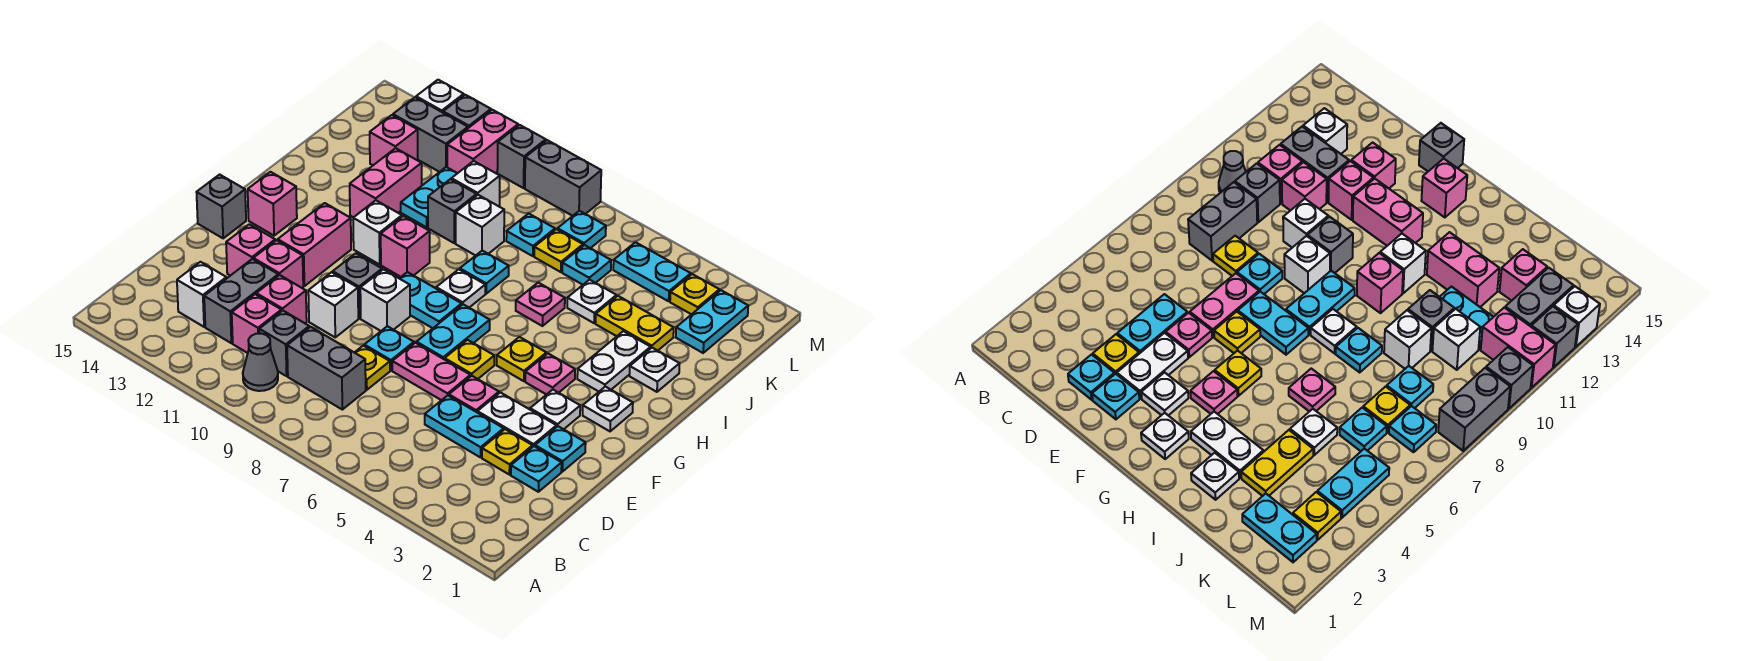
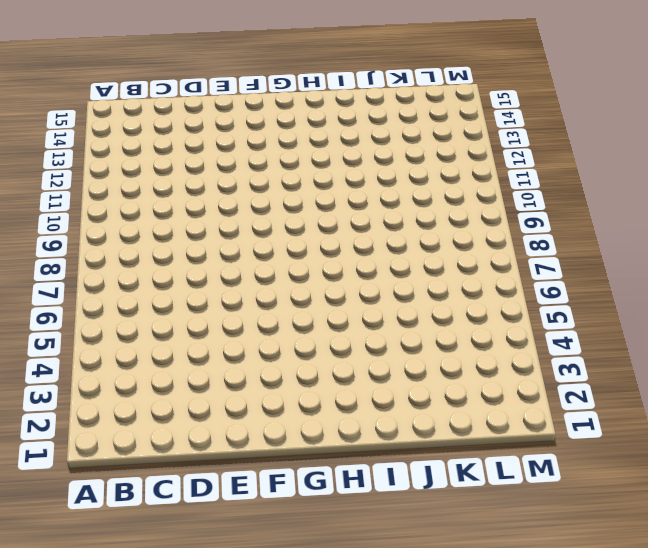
none -> grey 1x1 cone [243,333,278,391]
none -> grey 1x2 brick [287,327,366,410]
none -> grey 1x1 brick [259,311,309,376]
none -> pink 1x1 brick [232,294,281,353]

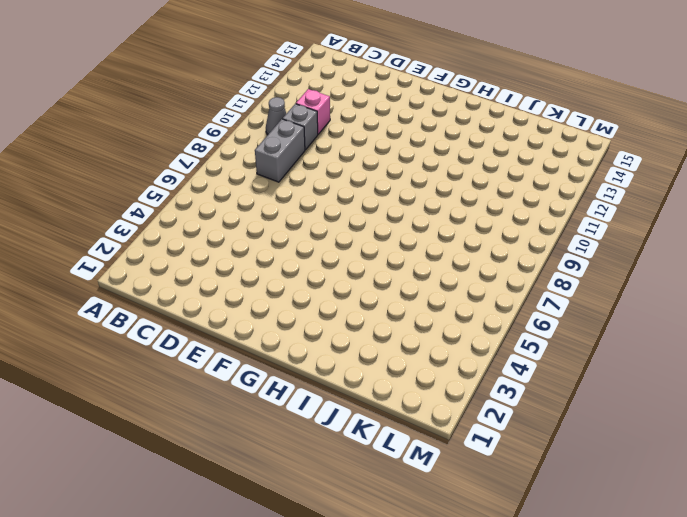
none -> grey 1x2 brick [204,259,278,343]
none -> white 1x1 brick [177,262,226,327]
none -> cyan 1x1 plate [511,446,562,492]
none -> yellow 1x1 plate [482,429,533,474]

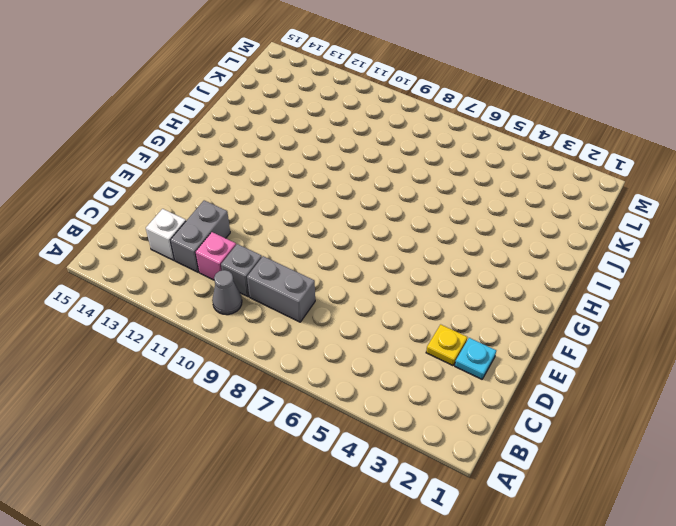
none -> cyan 1x2 plate [425,395,504,457]
none -> yellow 1x1 plate [354,346,390,390]
none -> pink 1x1 brick [256,275,307,323]
none -> cyan 1x1 plate [535,426,586,472]

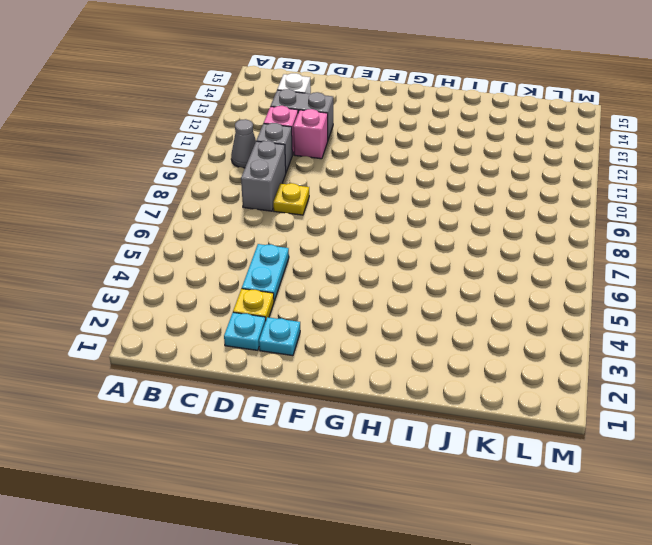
none -> white 1x2 plate [477,392,556,446]
none -> pink 1x1 plate [449,376,499,412]
none -> pink 1x2 plate [392,343,470,400]
none -> cyan 1x1 plate [364,326,414,370]

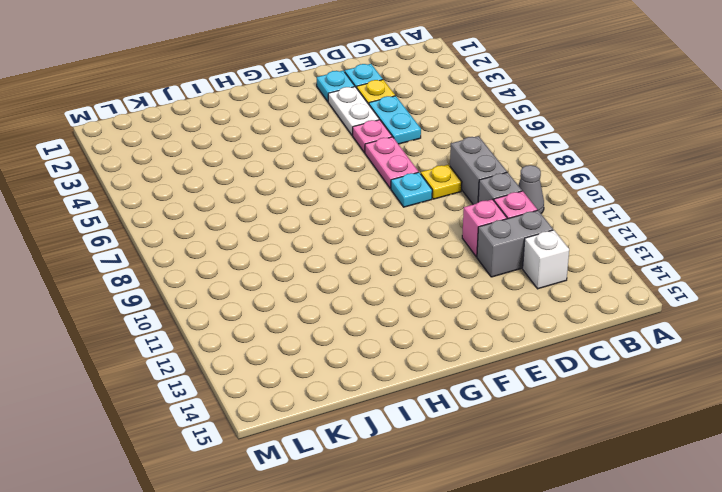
none -> white 1x1 brick [308,272,358,337]
none -> pink 1x1 brick [253,240,303,288]
none -> pink 1x1 brick [226,224,275,276]
none -> white 1x1 plate [530,390,580,429]

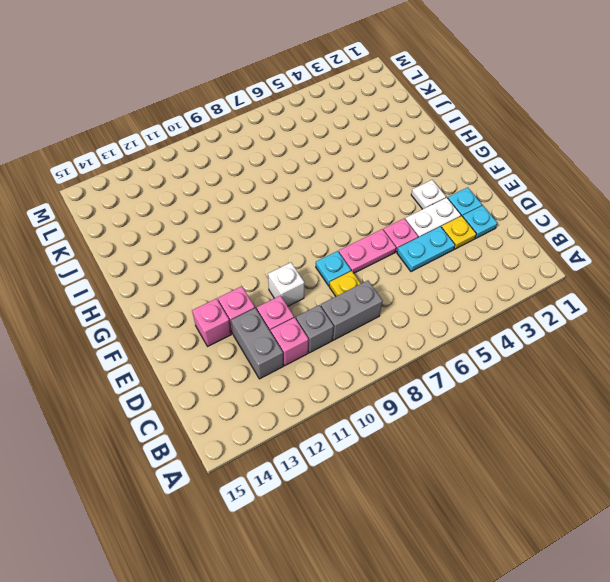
none -> grey 1x1 cone [243,333,278,391]
none -> white 1x1 brick [177,262,226,327]
none -> yellow 1x1 plate [445,340,494,379]
none -> cyan 1x2 plate [416,304,490,359]

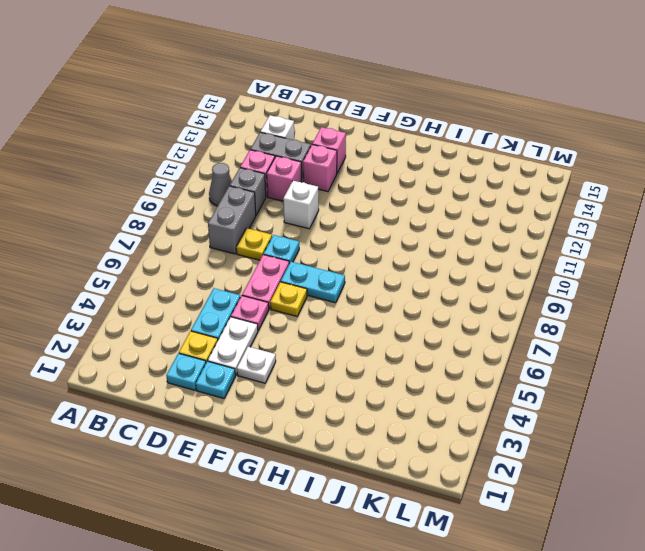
none -> white 1x1 brick [360,269,410,331]
none -> grey 1x1 brick [333,253,382,318]
none -> pink 1x2 brick [278,203,351,286]
none -> grey 1x1 brick [197,175,246,238]

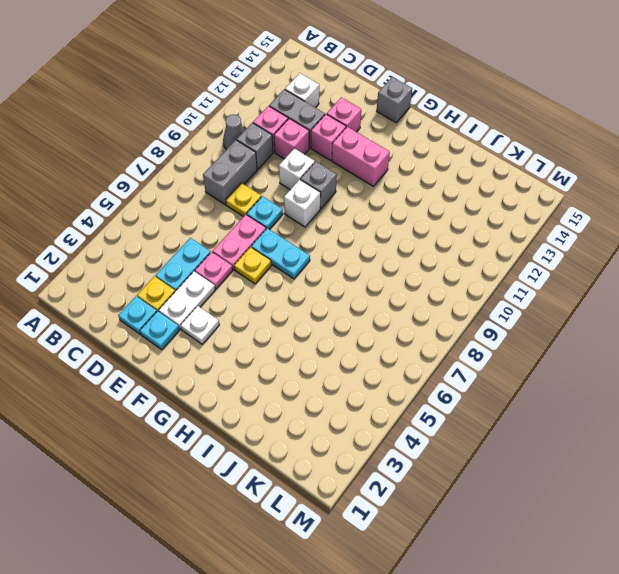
none -> white 1x1 plate [583,387,633,431]
none -> pink 1x1 plate [525,354,575,395]
none -> yellow 1x1 plate [497,337,546,381]
none -> cyan 1x2 plate [399,272,462,328]

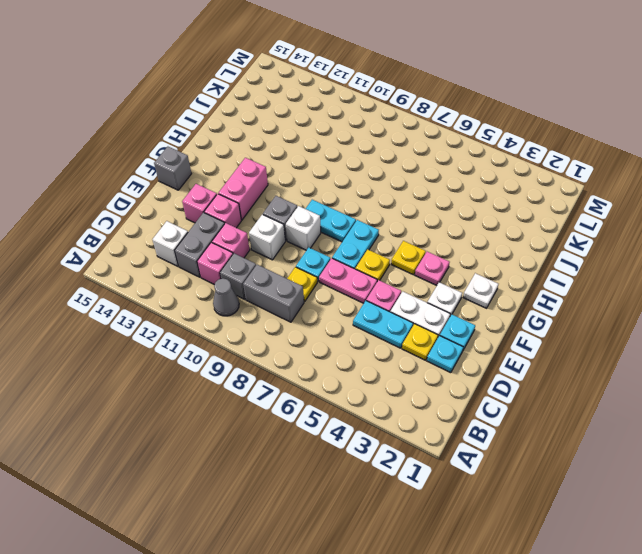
none -> pink 1x1 brick [248,172,297,236]
none -> white 1x2 plate [577,331,651,392]
none -> white 1x1 plate [436,269,485,307]
none -> pink 1x1 brick [381,216,430,277]

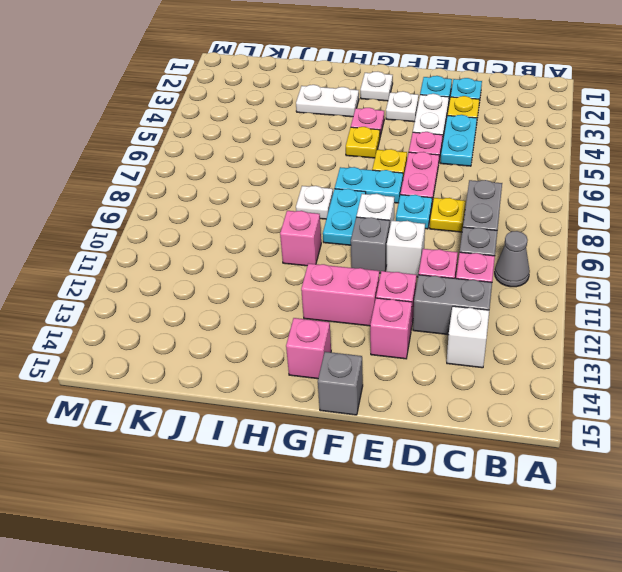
none -> white 1x1 brick [353,200,402,264]
none -> white 1x1 plate [630,348,680,392]
none -> pink 1x1 plate [516,283,565,326]
none -> cyan 1x1 plate [460,251,509,294]

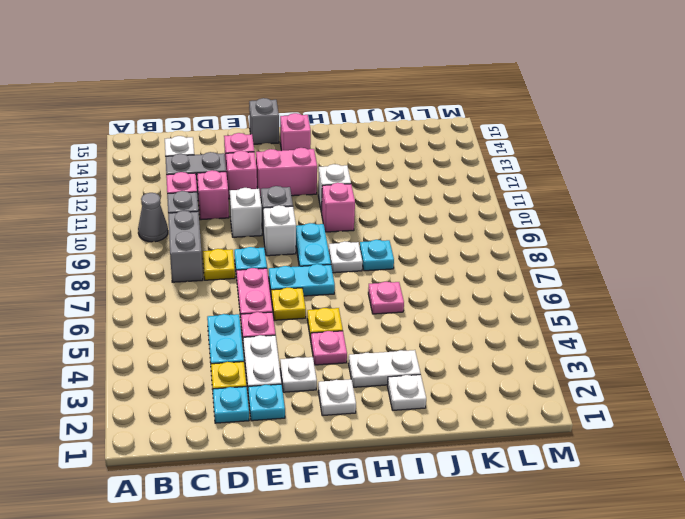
none -> pink 1x2 brick [350,148,422,217]
none -> yellow 1x2 plate [596,296,674,351]
none -> white 1x1 plate [567,280,616,323]
none -> white 1x1 brick [456,195,504,256]

